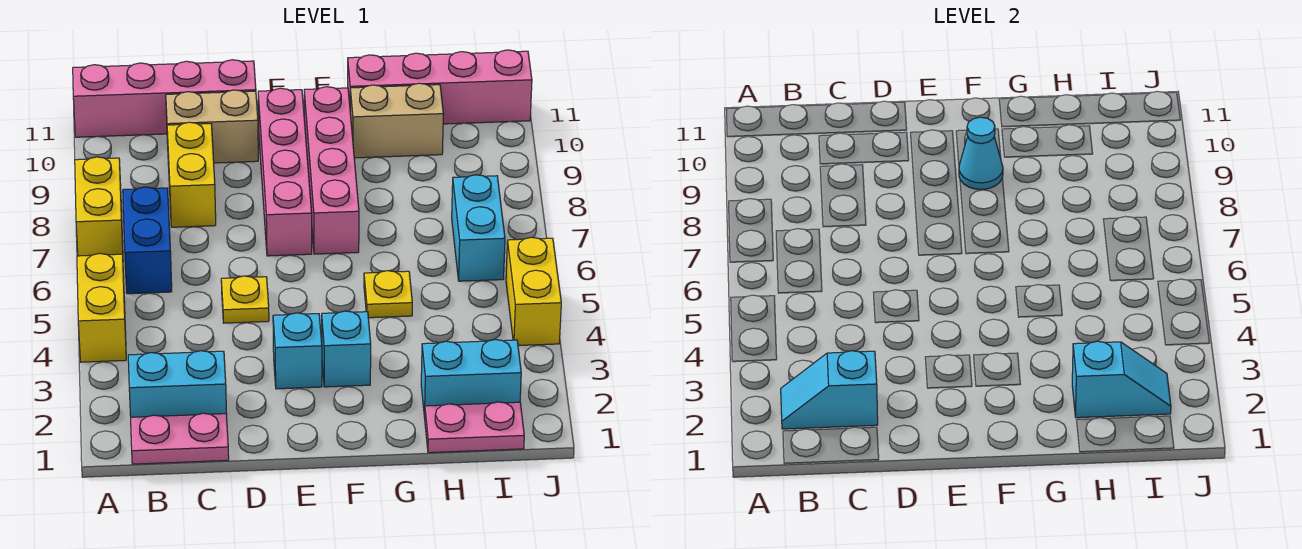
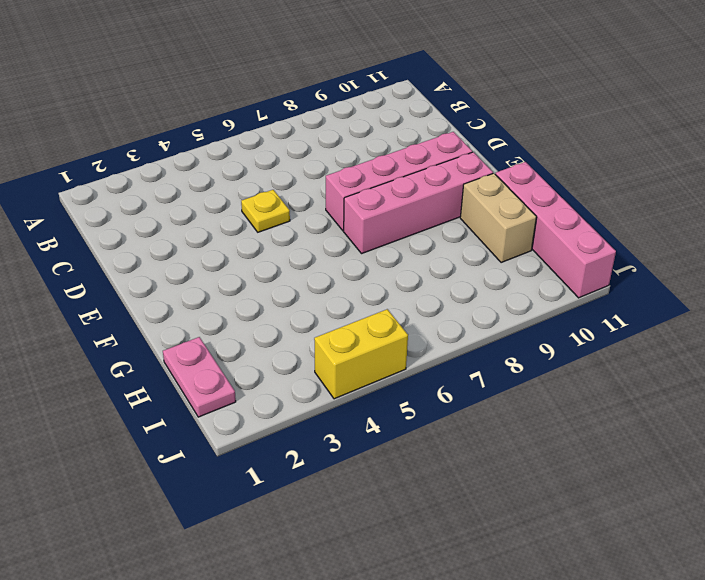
none -> yellow 1x2 brick [77,253,126,362]
none -> yellow 1x2 brick [75,157,123,256]
none -> pink 1x4 brick [73,60,256,137]

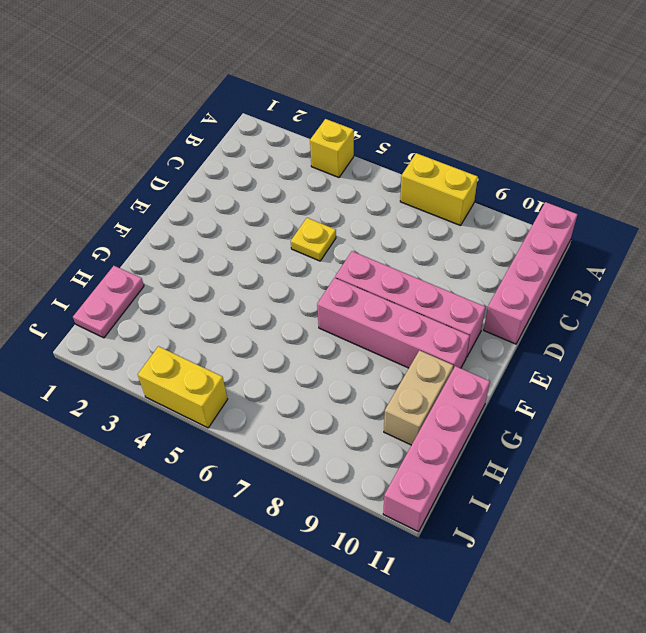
yellow 1x1 brick [310,119,354,177] -> yellow 1x2 brick [77,253,126,362]
none -> pink 1x2 plate [131,413,229,464]
none -> cyan 1x2 brick [128,351,226,417]
none -> blue 1x2 brick [123,187,172,294]

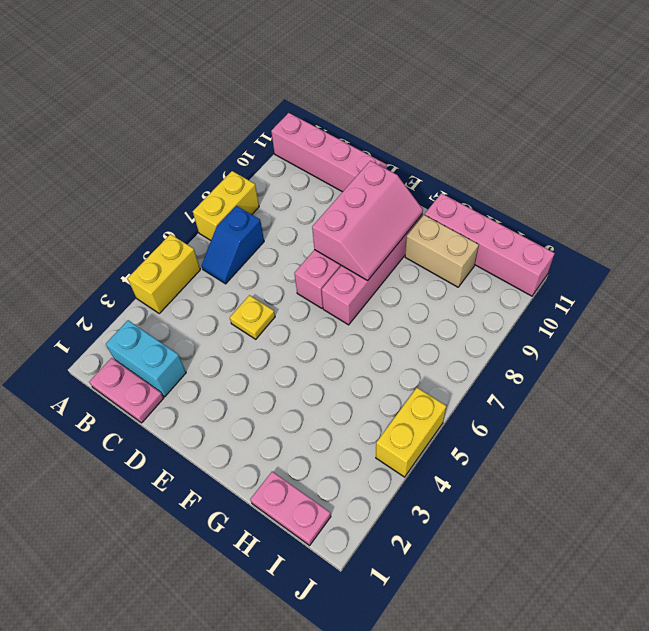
blue 1x2 slope [202,206,264,284] -> blue 1x2 brick [123,187,172,294]
pink 2x3 slope [312,161,423,280] -> cyan 1x1 cone [959,117,1003,189]
none -> yellow 1x2 brick [167,122,216,227]
none -> tan 1x2 brick [166,90,258,163]
none -> cyan 1x1 brick [273,313,322,389]

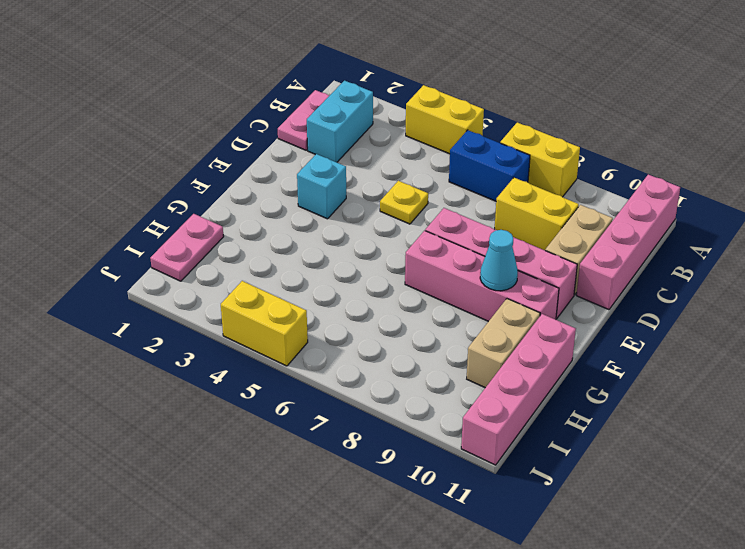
none -> cyan 1x1 brick [322,311,371,387]
none -> yellow 1x1 plate [364,271,412,318]
none -> cyan 1x2 brick [421,340,521,417]

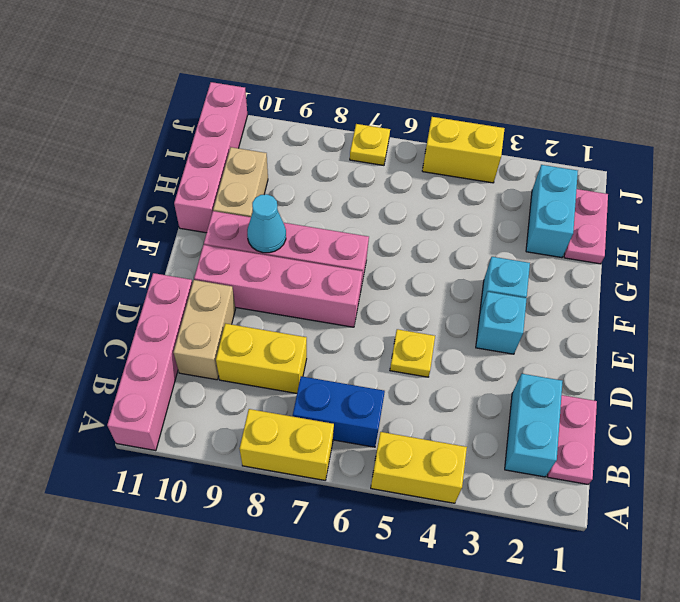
yellow 1x1 plate [350,124,390,165] -> yellow 1x1 plate moved to [364,271,412,318]
none -> cyan 1x2 brick [452,175,505,281]
none -> cyan 1x2 slope [781,351,878,429]
none -> cyan 1x2 slope [1072,341,1171,418]

